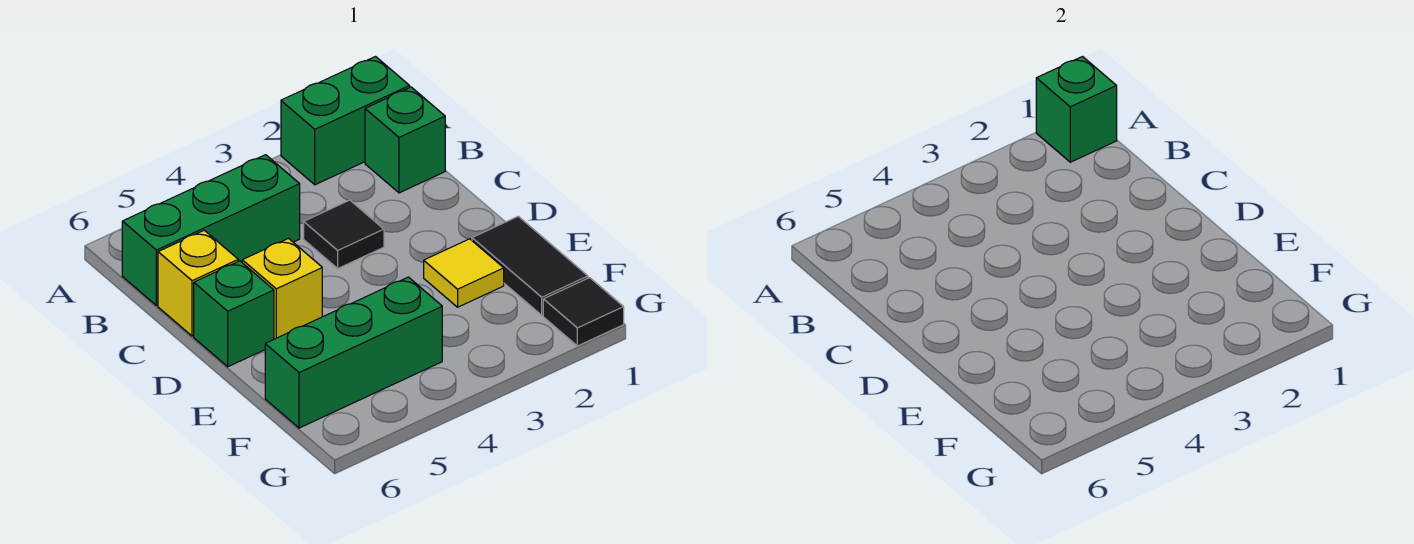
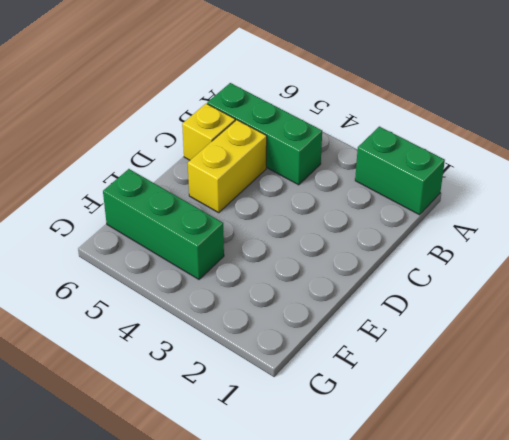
yellow 1x2 brick [188,120,267,213] -> yellow 1x1 brick [242,238,322,339]
none -> green 1x1 brick [365,87,445,193]
none -> black 1x1 tile [304,200,384,268]
none -> green 1x1 brick [194,261,274,367]

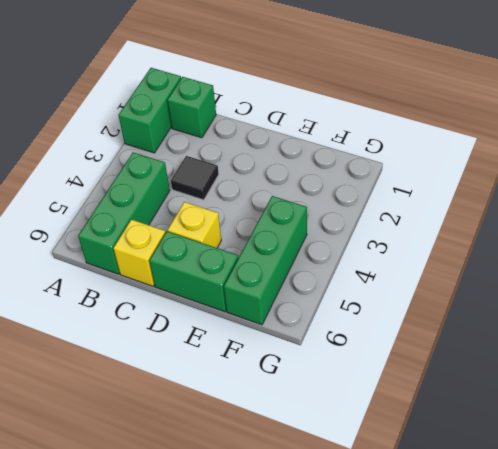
green 1x2 brick [149,231,238,312] -> green 1x1 brick [194,261,274,367]
none -> black 1x2 tile [472,216,588,315]
none -> yellow 1x1 tile [424,239,504,307]
none -> black 1x1 tile [543,278,624,346]

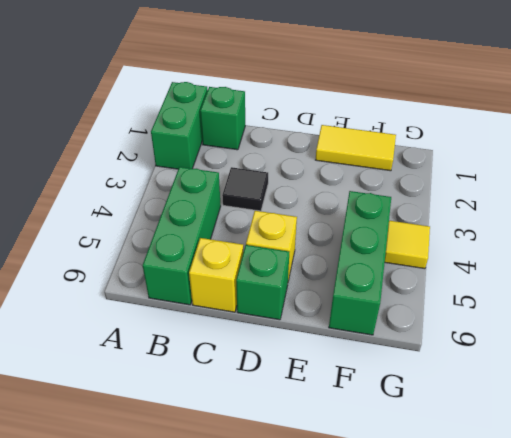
yellow 1x2 tile [316,125,396,171] -> black 1x2 tile [472,216,588,315]
yellow 1x1 tile [385,221,430,269] -> yellow 1x1 tile moved to [424,239,504,307]
none -> black 1x1 tile [543,278,624,346]
none -> green 1x1 brick [1036,57,1117,162]

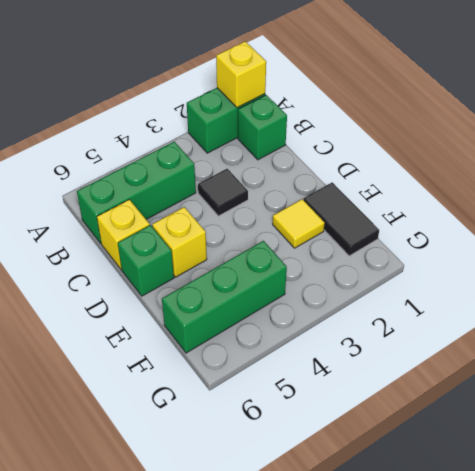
yellow 1x1 brick [216,41,266,108] -> green 1x1 brick [1036,57,1117,162]
none -> black 1x1 tile [543,278,624,346]

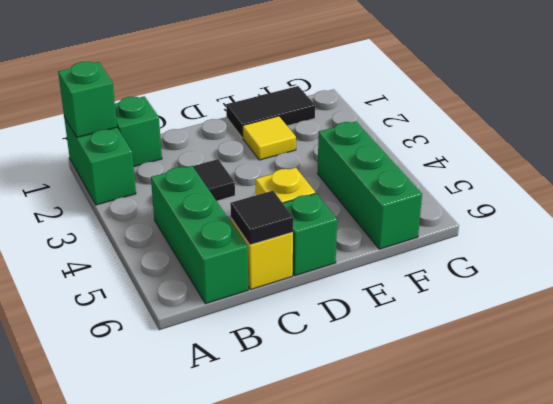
black 1x1 tile [230,191,293,245] -> black 1x1 tile moved to [543,278,624,346]

